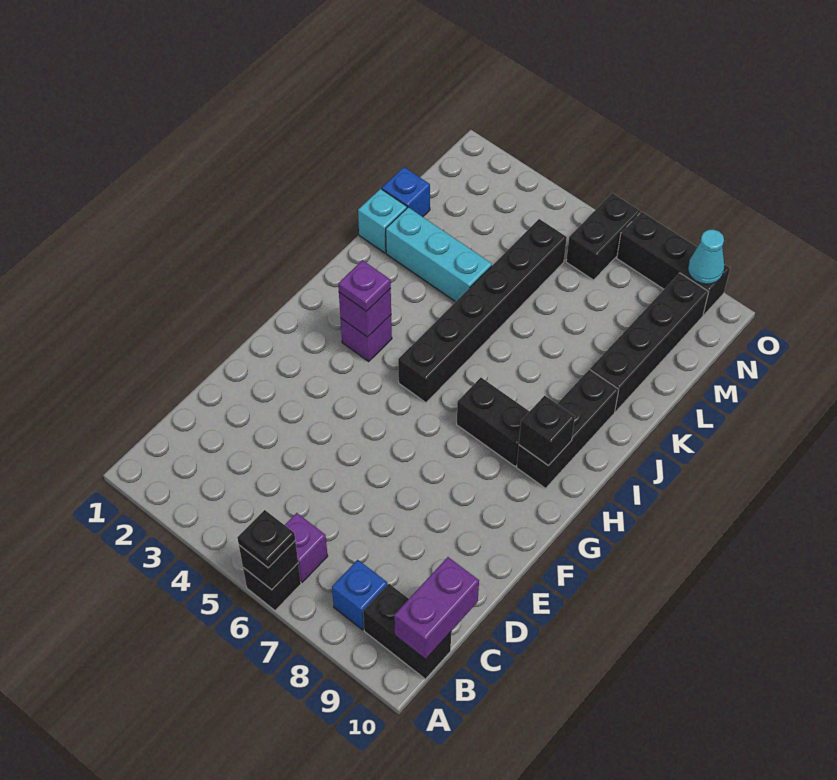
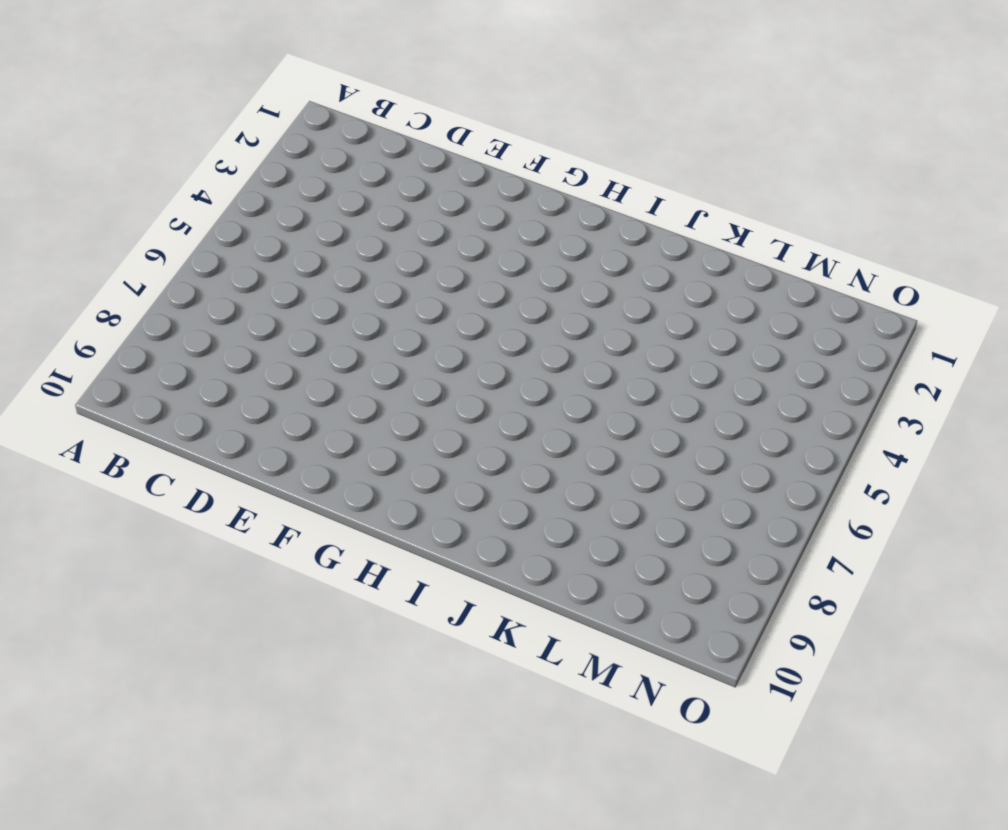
none -> black 1x1 brick [243,563,301,610]
none -> purple 1x1 brick [285,513,328,582]
none -> blue 1x1 brick [332,560,388,630]

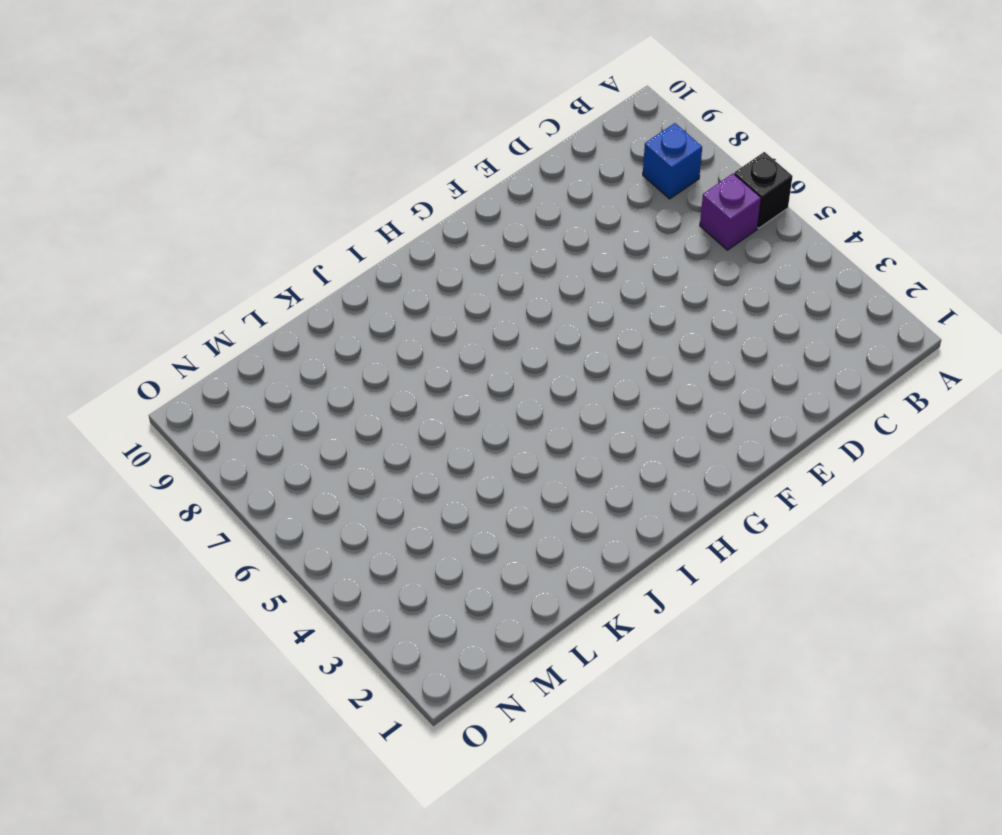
none -> black 1x2 brick [363,584,451,679]
none -> purple 1x1 brick [340,315,392,361]
none -> black 1x6 brick [398,219,567,402]

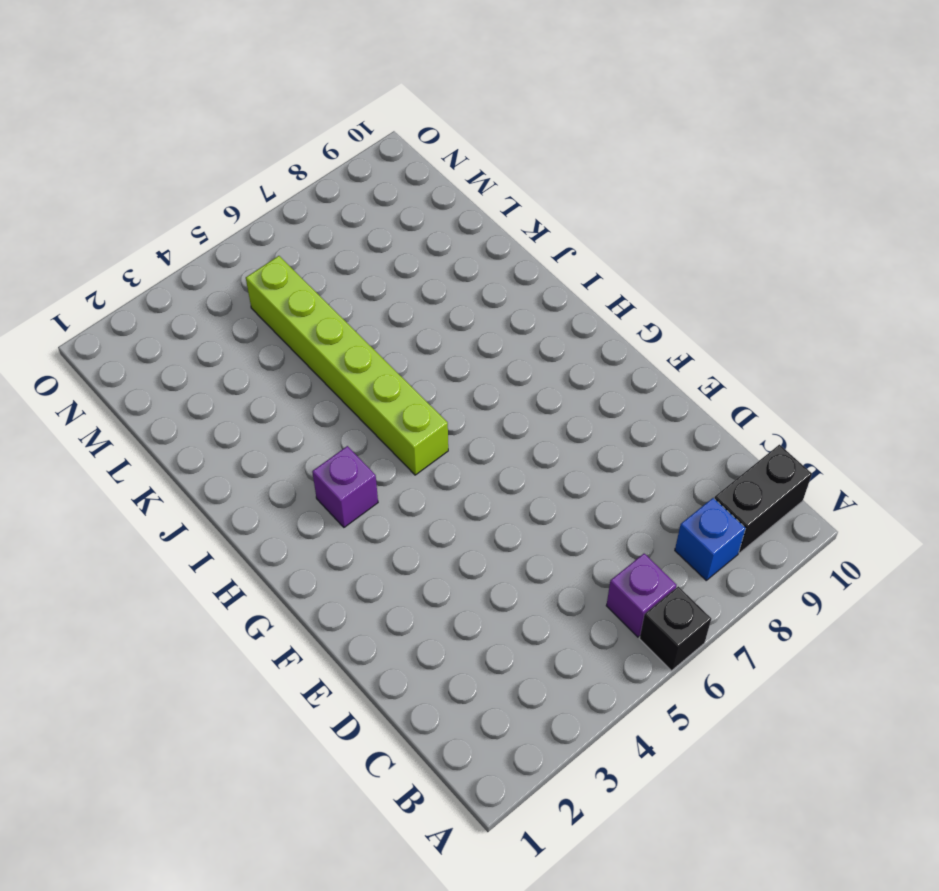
lime 1x6 brick [246,256,448,475] -> black 1x6 brick [398,219,567,402]
none -> black 1x2 brick [457,378,530,466]
none -> black 1x3 brick [517,369,619,488]
none -> cyan 1x1 brick [358,189,407,253]

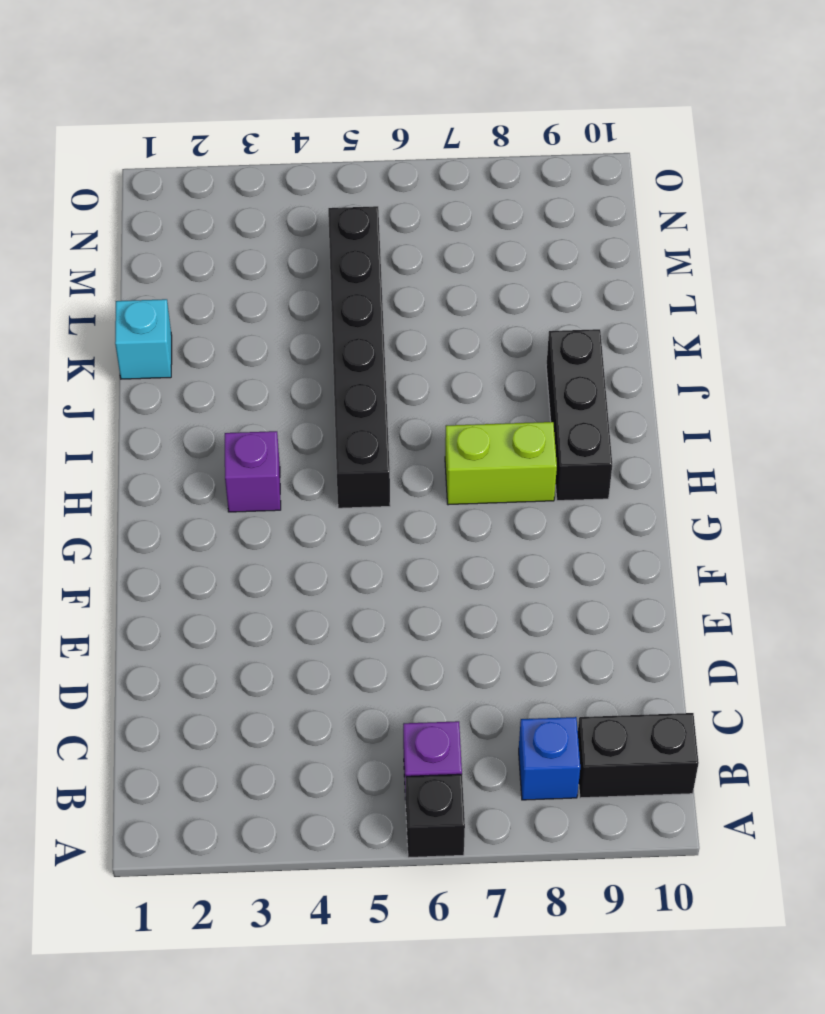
lime 1x2 brick [445,422,557,505] -> black 1x2 brick [457,378,530,466]
none -> cyan 1x3 brick [386,207,492,302]
none -> black 1x4 brick [590,273,708,412]
none -> blue 1x1 brick [382,167,430,217]

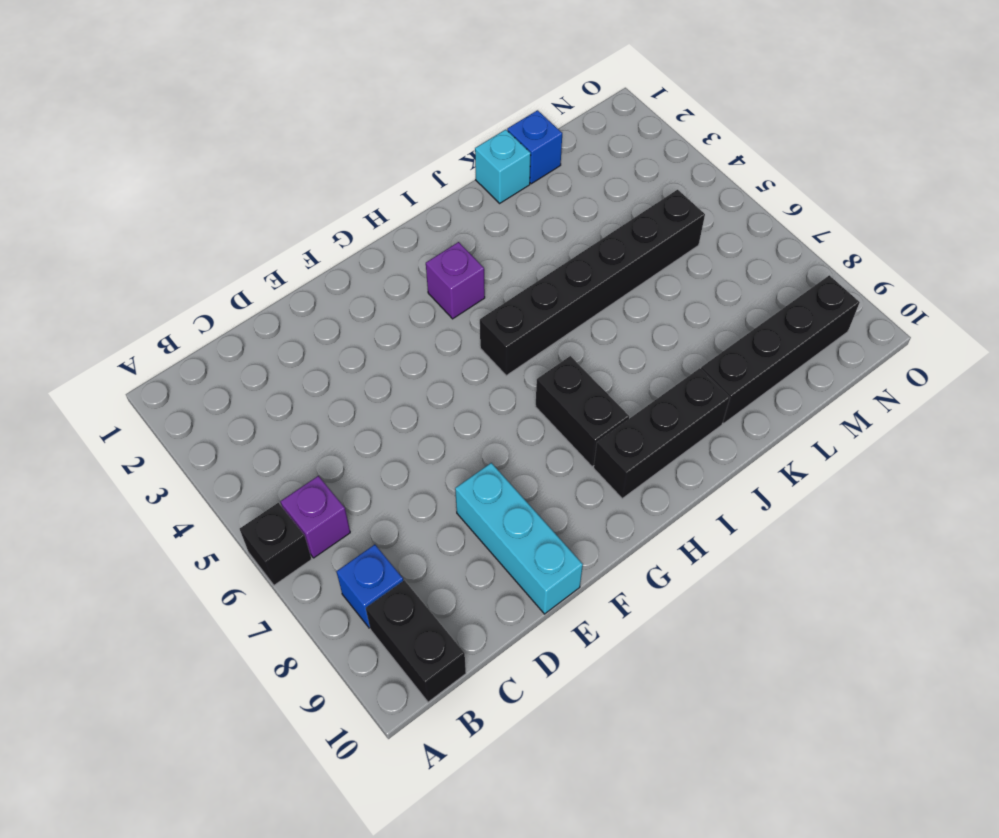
cyan 1x3 brick [455,463,583,614] -> cyan 1x3 brick moved to [386,207,492,302]
none -> black 1x2 brick [566,193,640,280]
none -> black 1x3 brick [617,212,730,315]
none -> black 1x1 brick [239,541,298,590]

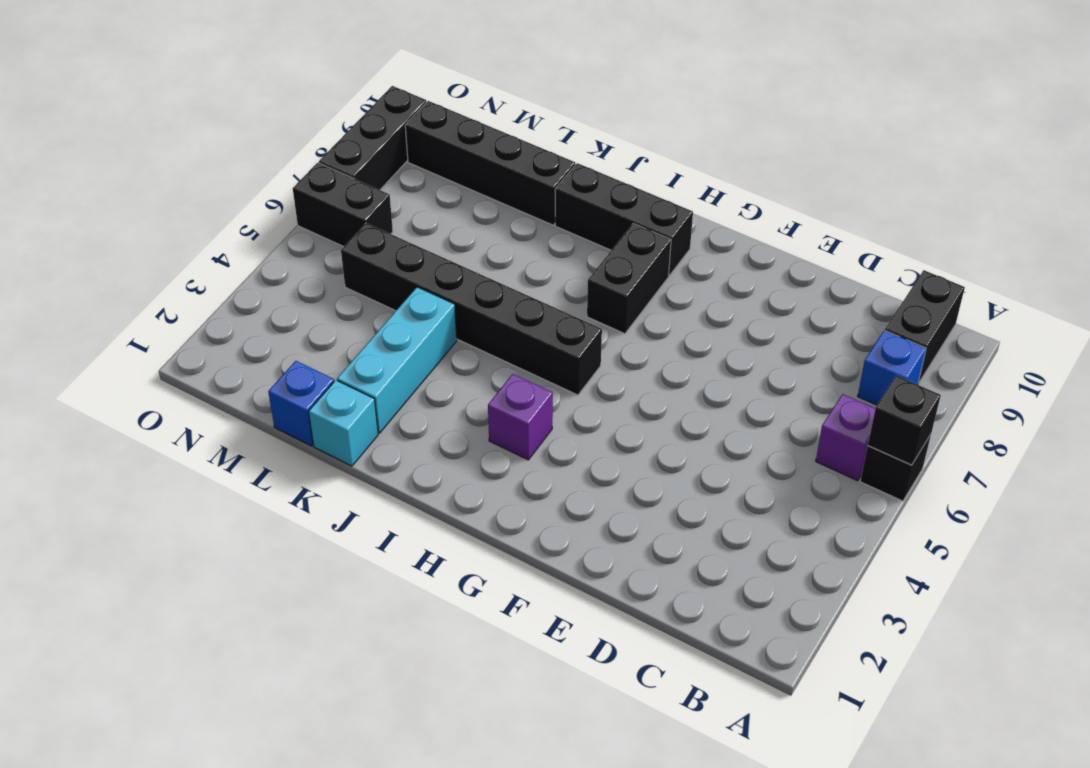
none -> purple 1x2 brick [394,557,479,659]
none -> purple 1x1 brick [339,289,391,337]
none -> black 1x1 brick [519,396,575,466]

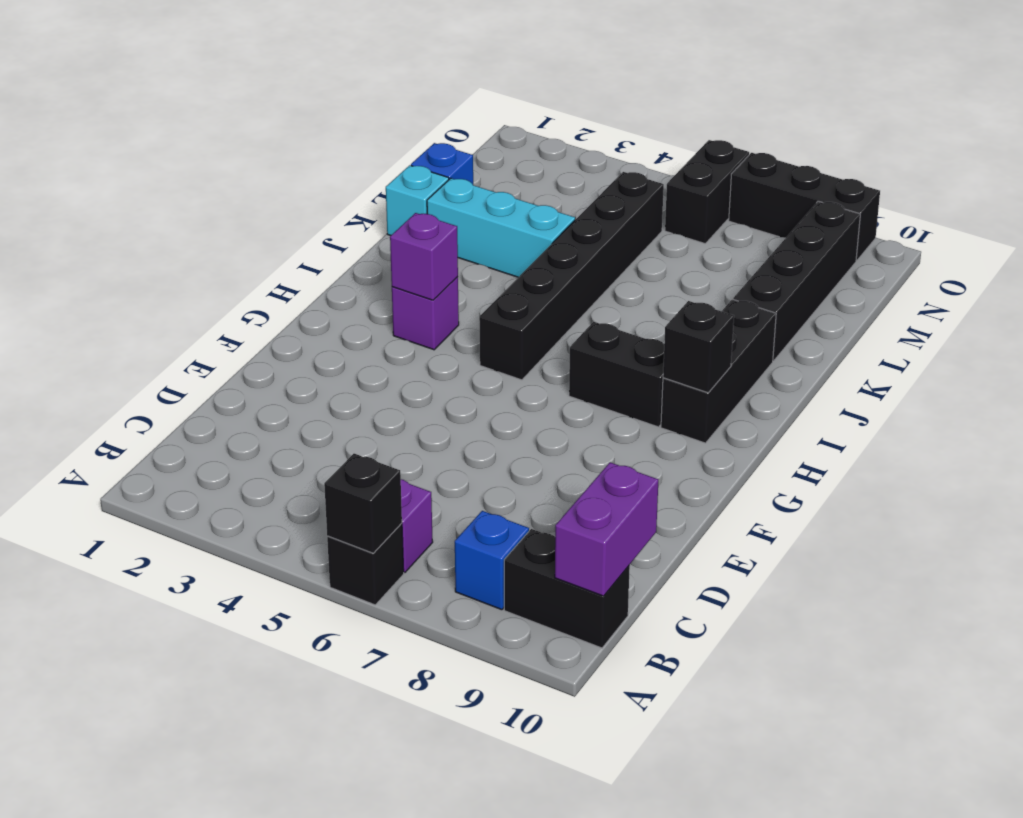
none -> cyan 1x1 cone [688,230,724,284]
none -> black 1x1 plate [237,510,295,568]
none -> purple 1x1 plate [338,260,391,311]

